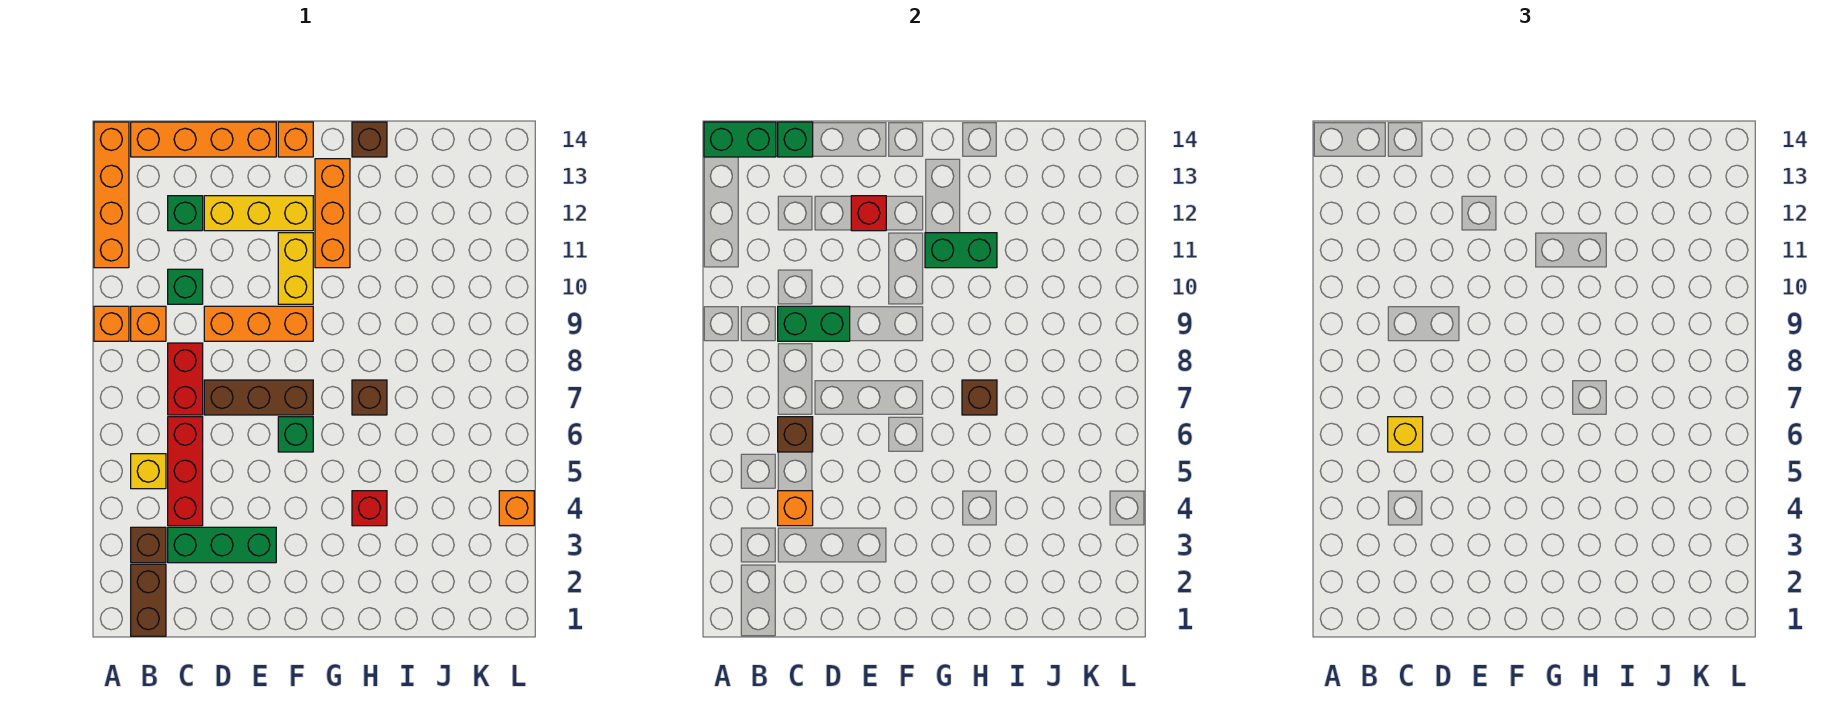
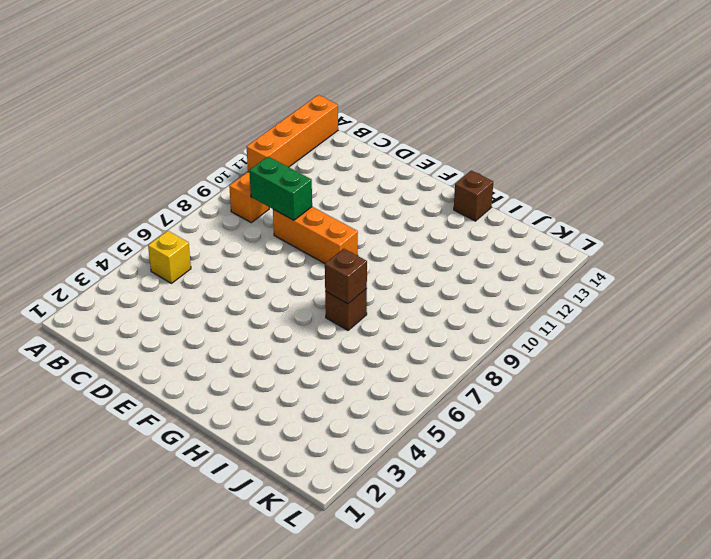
none -> orange 1x1 brick [94,306,129,341]
none -> brown 1x2 brick [131,564,166,636]
none -> brown 1x1 brick [131,527,166,563]
none -> orange 1x4 brick [131,122,276,157]

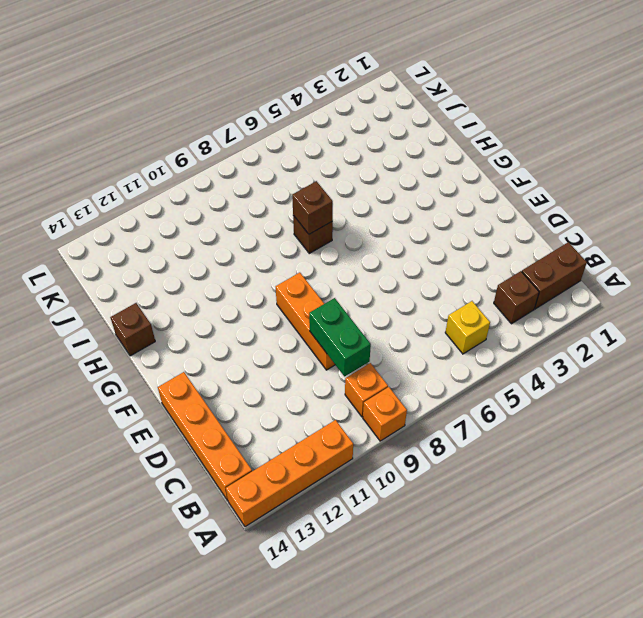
none -> green 1x3 brick [168,527,276,563]
none -> red 1x3 brick [168,417,203,526]
none -> red 1x2 brick [168,343,203,415]
none -> green 1x1 brick [168,269,203,304]

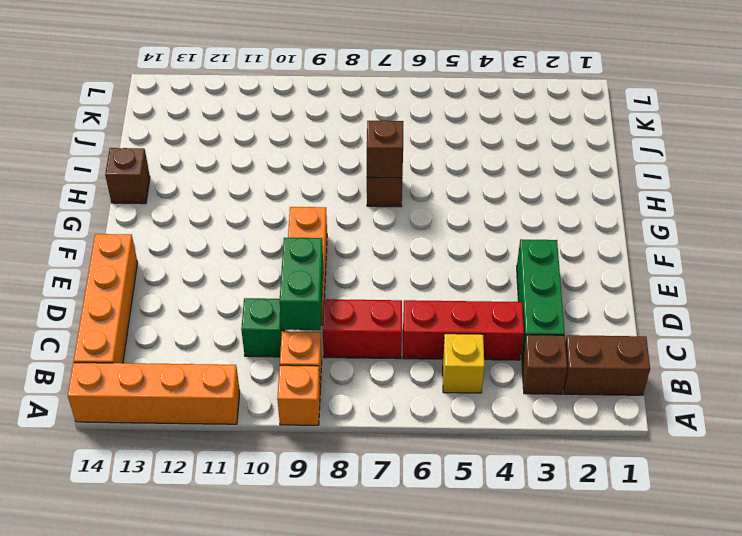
none -> green 1x1 brick [168,196,203,231]
none -> brown 1x3 brick [204,380,313,415]
none -> yellow 1x3 brick [204,196,313,231]
none -> green 1x1 brick [278,417,313,452]

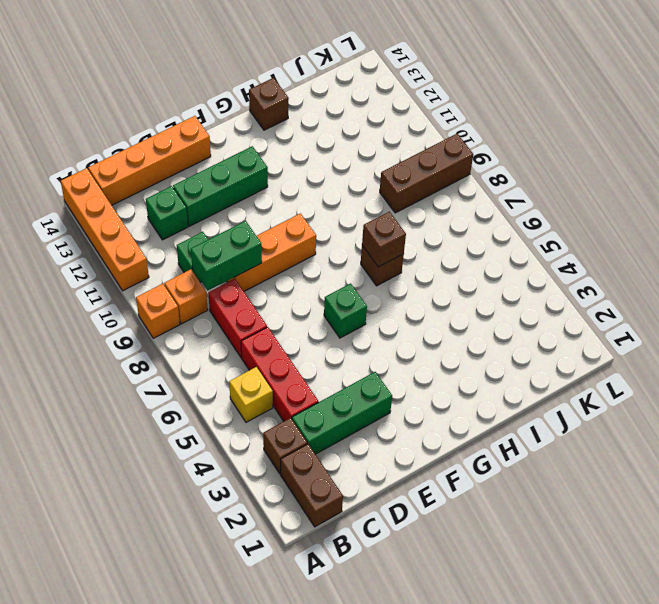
green 1x3 brick [173,146,268,226] -> yellow 1x3 brick [204,196,313,231]
brown 1x3 brick [380,134,473,213] -> brown 1x3 brick moved to [204,380,313,415]
none -> yellow 1x2 brick [278,233,313,304]
none -> orange 1x1 brick [278,122,313,157]
none -> orange 1x3 brick [315,159,350,268]
none -> red 1x1 brick [352,491,387,526]

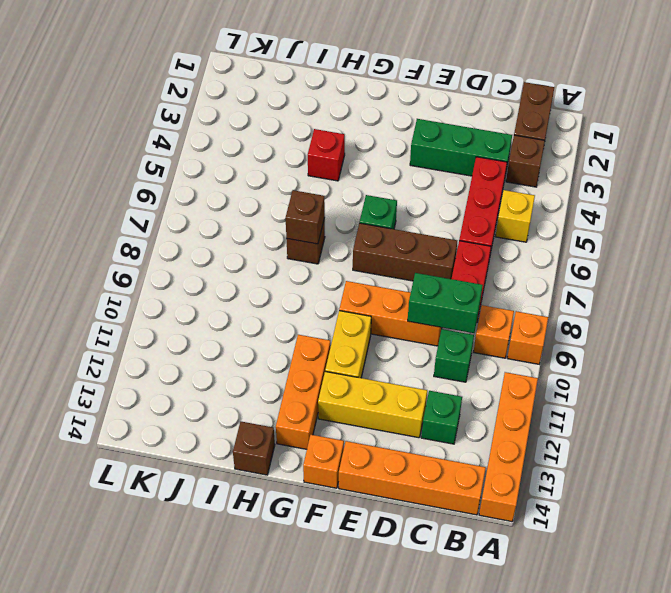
none -> orange 1x1 brick [499,491,534,526]
none -> green 1x2 brick [704,122,776,157]
none -> orange 1x1 brick [778,491,813,526]
none -> brown 1x1 brick [778,417,813,452]

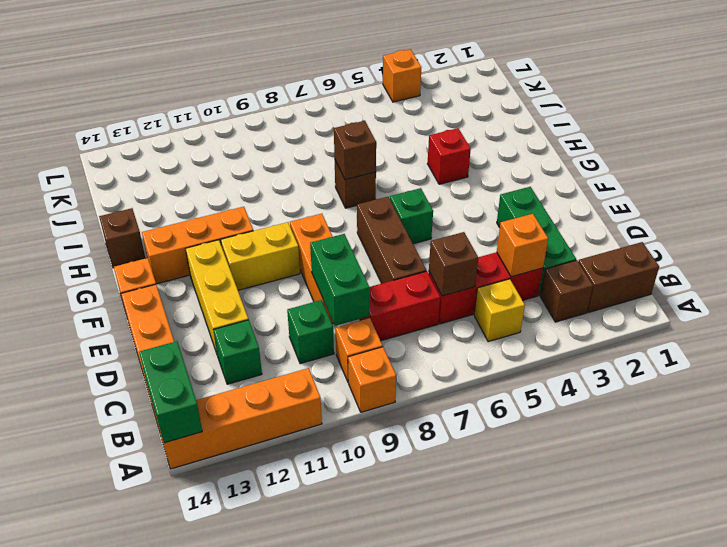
none -> green 1x1 brick [778,122,813,157]
none -> red 1x1 brick [851,196,886,231]
none -> green 1x2 brick [925,233,997,268]
none -> yellow 1x1 brick [1388,417,1423,452]

